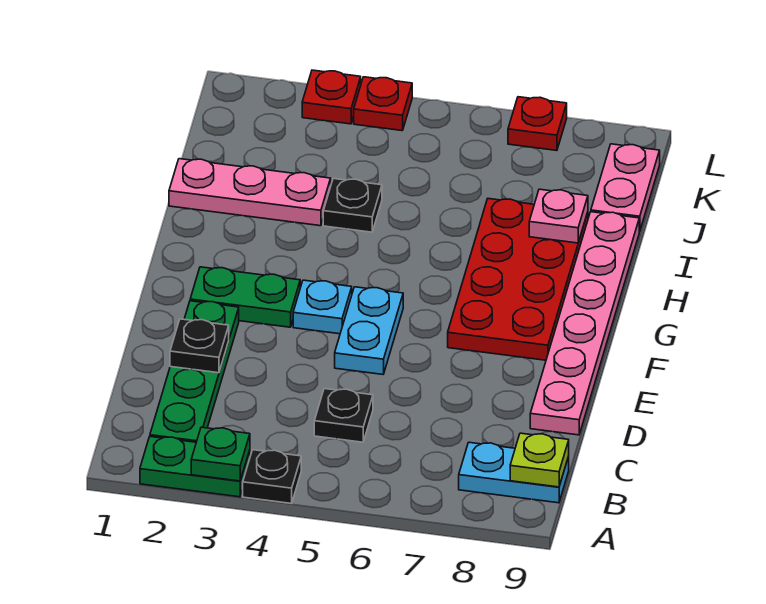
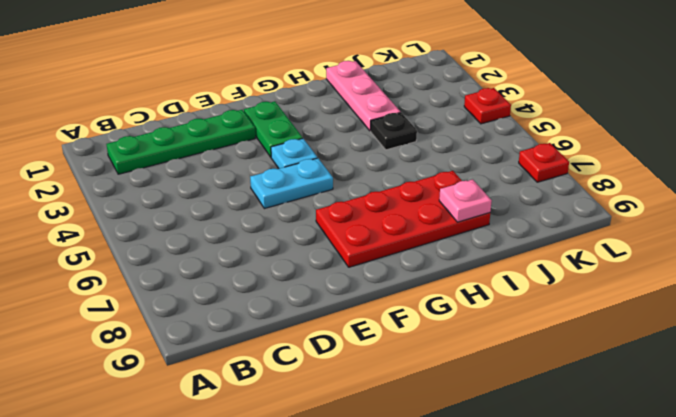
none -> green 1x2 plate [140,437,250,497]
none -> black 1x1 plate [243,450,301,504]
none -> cyan 1x2 plate [459,442,569,503]

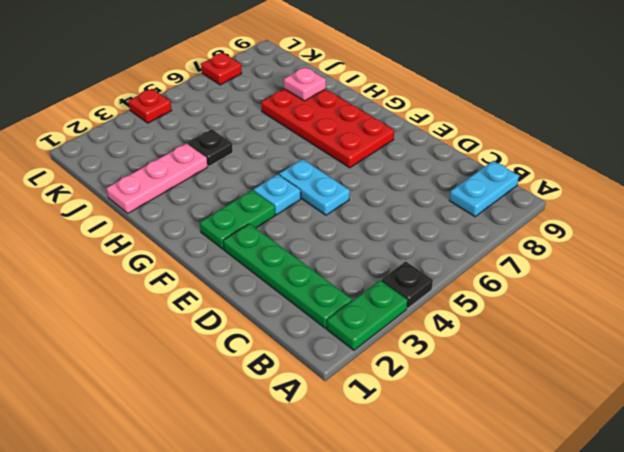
none -> black 1x1 plate [314,389,373,442]
none -> pink 1x6 plate [530,212,639,435]
none -> pink 1x2 plate [591,144,660,232]

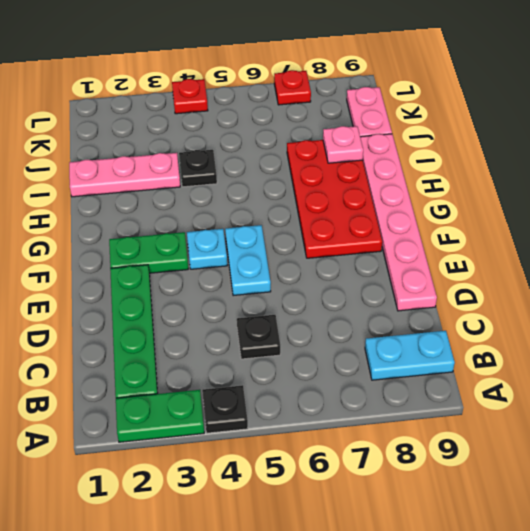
none -> red 1x1 plate [302,70,361,124]
none -> green 1x1 plate [191,427,250,481]
none -> lime 1x1 plate [510,433,569,487]

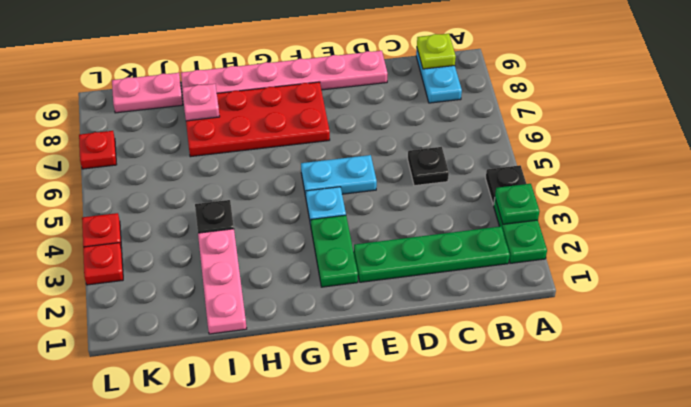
none -> black 1x1 plate [170,319,229,373]

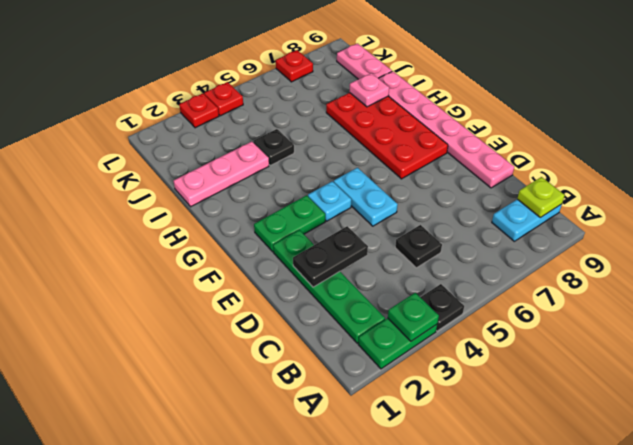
black 1x2 plate [293,226,368,287] -> black 1x1 plate [170,319,229,373]

